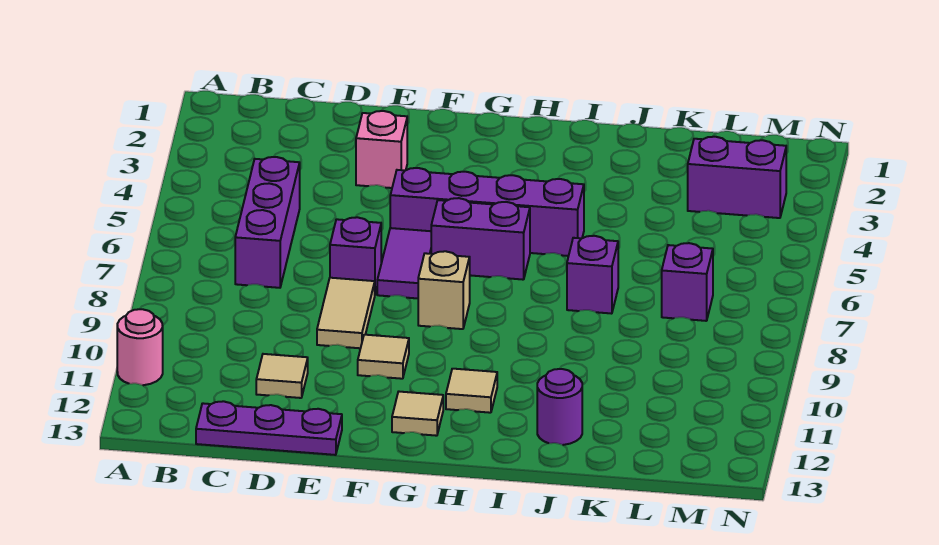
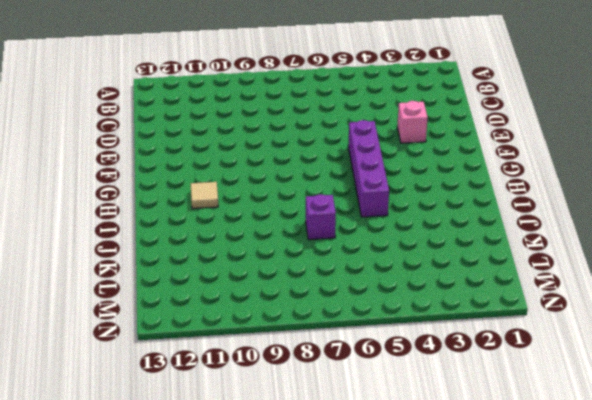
none -> pink 1x1 round brick [117,309,163,385]
none -> purple 1x3 brick [235,157,300,288]
none -> purple 1x3 plate [196,401,342,455]

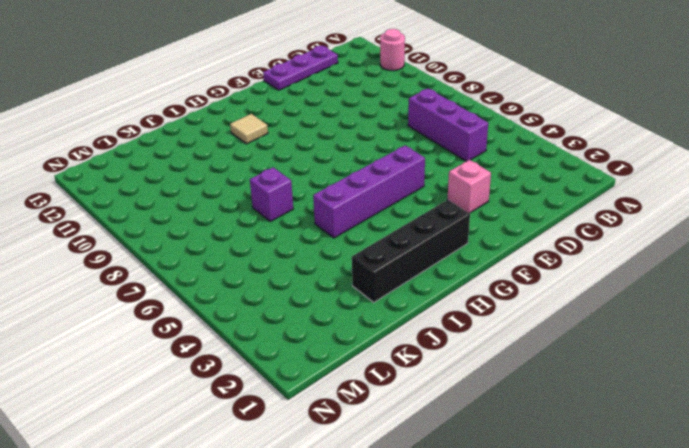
black 1x4 brick [352,200,470,302] -> none
none -> tan 1x1 tile [256,354,308,398]
none -> purple 1x1 brick [330,217,381,294]
none -> tan 1x2 tile [317,278,375,348]

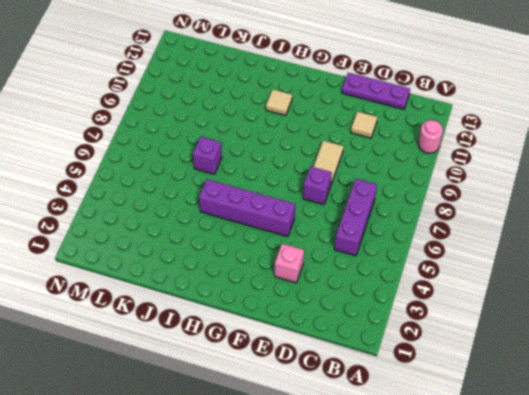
none -> purple 1x2 tile [377,228,431,298]
none -> tan 1x1 tile [358,335,409,379]
none -> purple 1x2 brick [431,198,530,280]

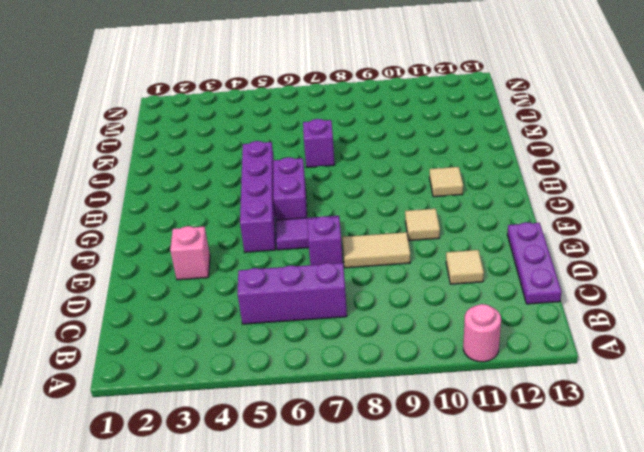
none -> tan 1x1 brick [418,251,470,329]
none -> tan 1x1 tile [392,392,443,436]
none -> purple 1x1 round brick [537,369,582,445]

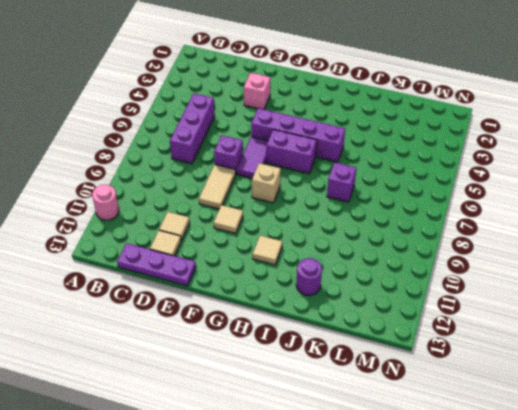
tan 1x1 tile [150,230,181,256] -> tan 1x1 tile moved to [392,392,443,436]
none -> purple 1x2 brick [688,137,786,218]
none -> purple 1x1 brick [662,243,713,321]

